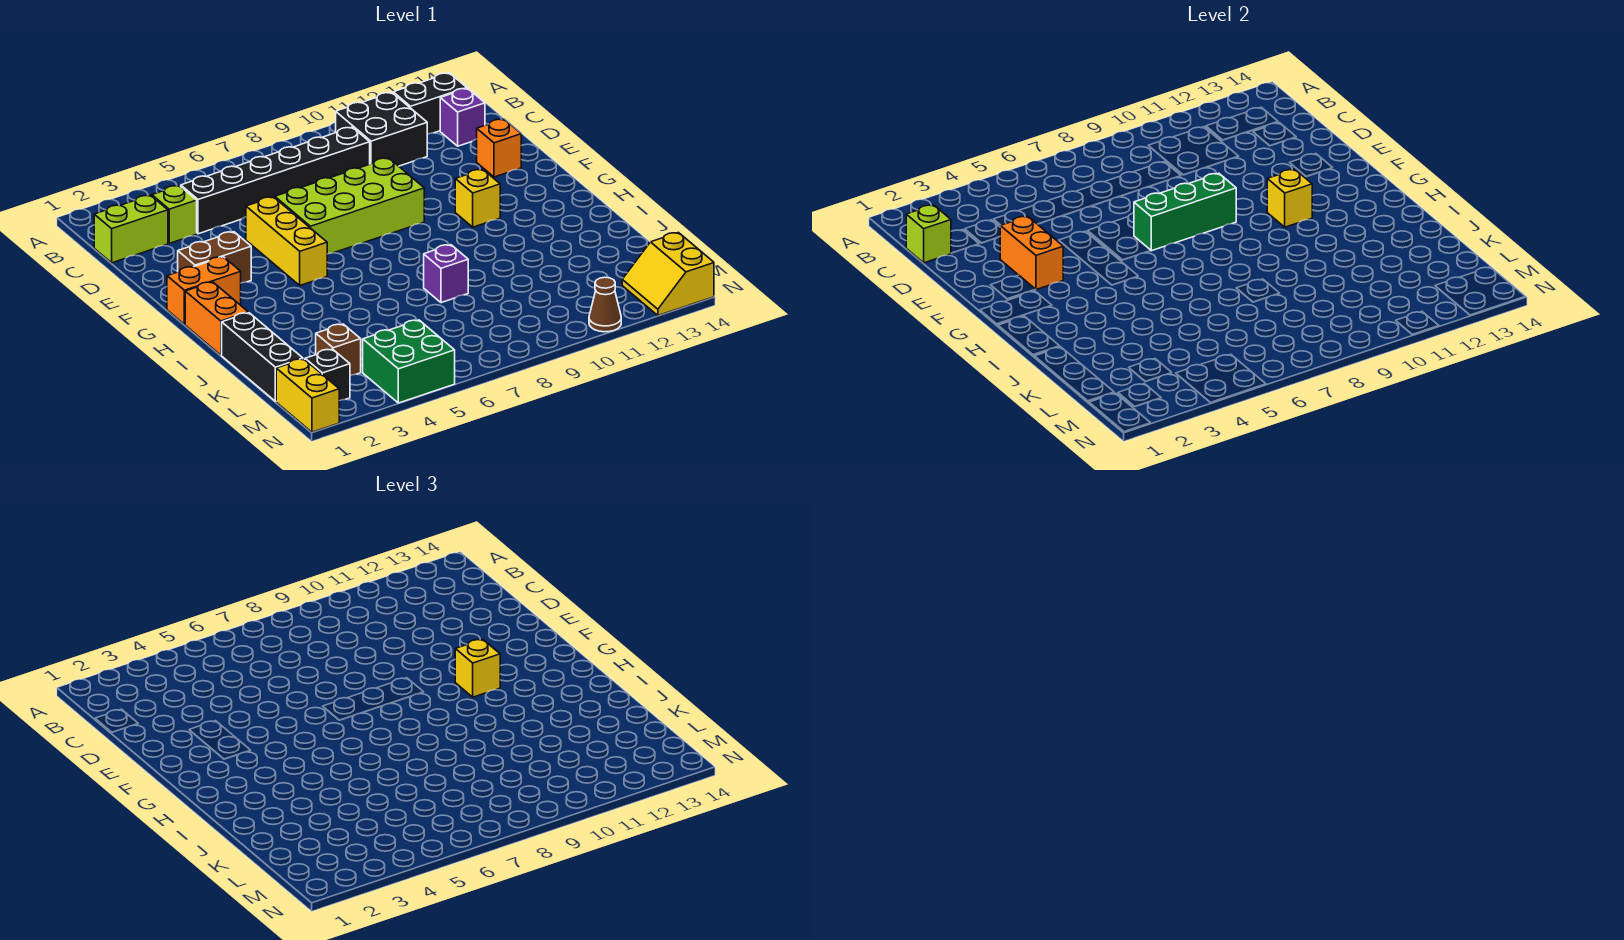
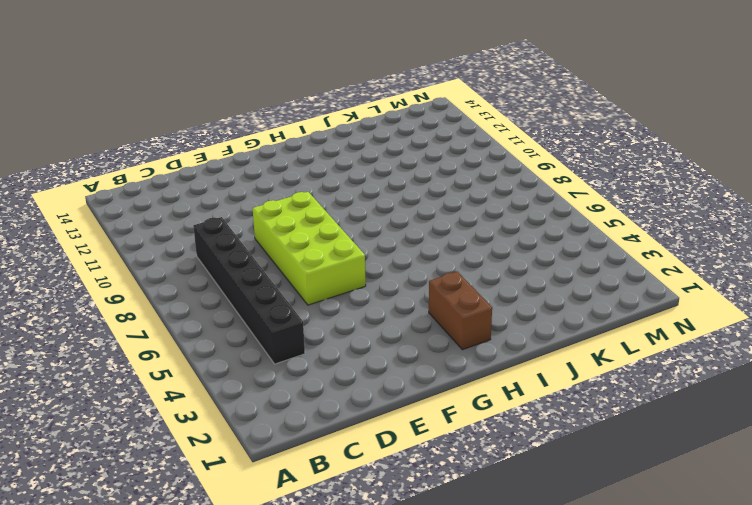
brown 1x2 brick [429,272,492,350] -> brown 1x2 brick moved to [178,232,251,283]
none -> black 2x2 brick [336,92,427,166]
none -> black 1x2 brick [393,73,467,134]
none -> lime 1x2 brick [94,195,168,263]

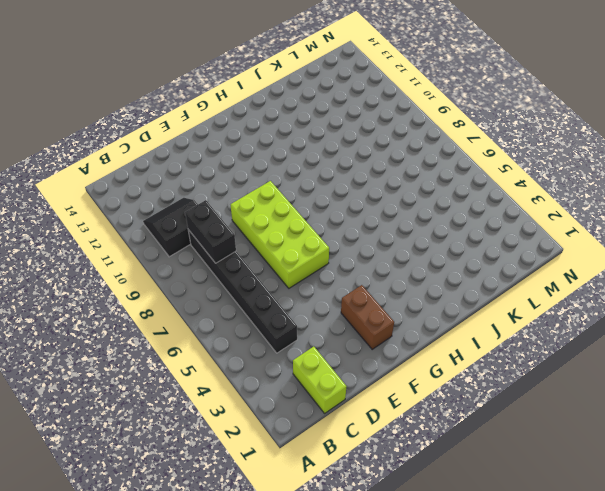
black 2x2 slope [143,198,198,257] -> black 2x2 brick [336,92,427,166]
black 1x2 brick [185,200,236,263] -> black 1x2 brick moved to [393,73,467,134]
none -> lime 1x1 brick [152,186,197,243]
none -> purple 1x1 brick [440,88,485,146]
none -> yellow 1x3 brick [246,197,327,285]

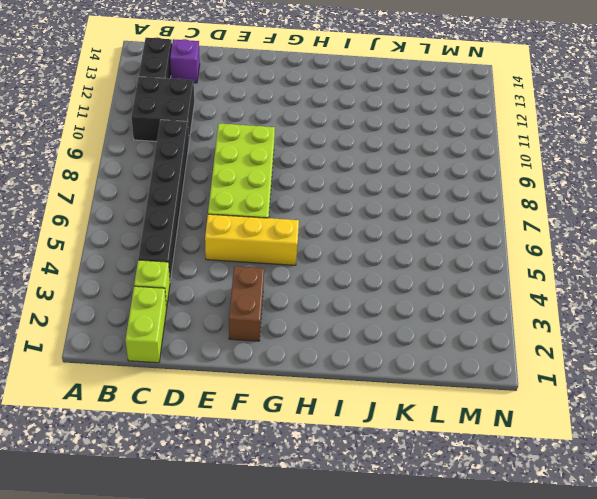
none -> orange 1x1 brick [477,119,521,177]
none -> orange 1x2 brick [167,257,241,324]
none -> yellow 1x1 brick [455,169,500,227]

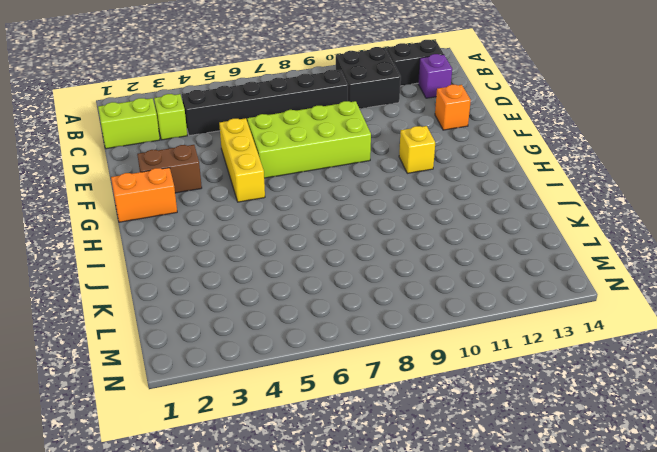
none -> orange 1x2 brick [185,282,248,355]
none -> black 1x3 brick [222,313,303,401]
none -> purple 1x1 brick [424,245,468,303]

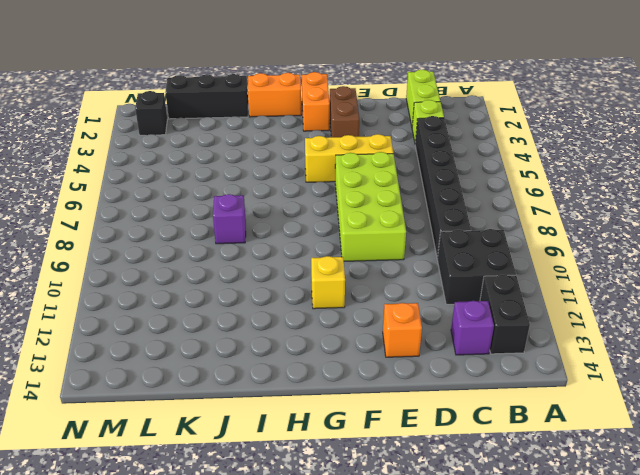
none -> brown 1x1 brick [316,324,361,375]
none -> yellow 1x2 brick [276,359,339,432]
none -> green 2x2 brick [363,320,455,403]

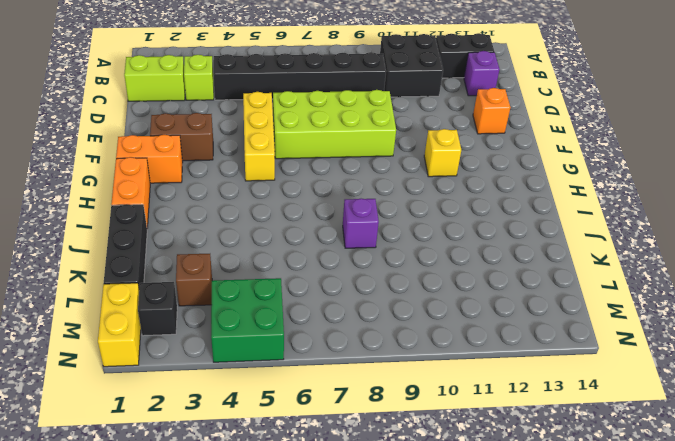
none -> yellow 2x2 slope [622,233,714,316]
none -> brown 1x1 cone [589,277,621,332]
none -> lime 1x1 brick [906,205,951,263]

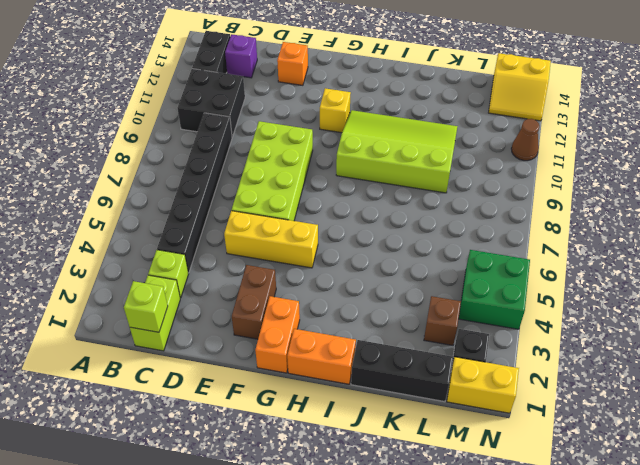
lime 3x4 slope [336,110,457,193] -> none
none -> purple 1x1 brick [424,245,468,303]
none -> orange 1x2 brick [1000,216,1063,290]
none -> green 1x3 brick [1134,173,1236,251]

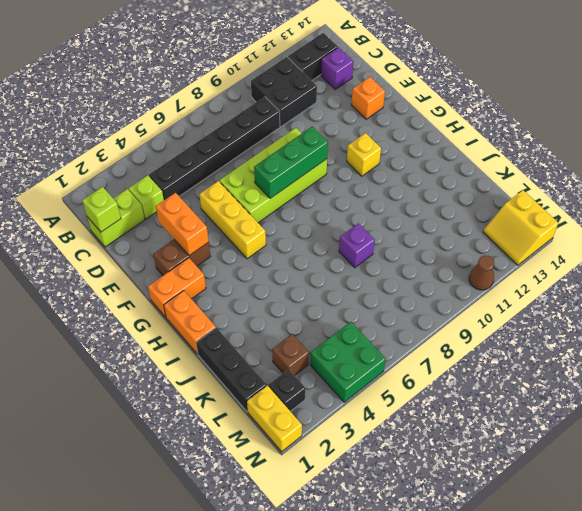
none -> yellow 1x1 brick [1267,169,1312,227]
none -> yellow 1x1 brick [455,639,500,697]

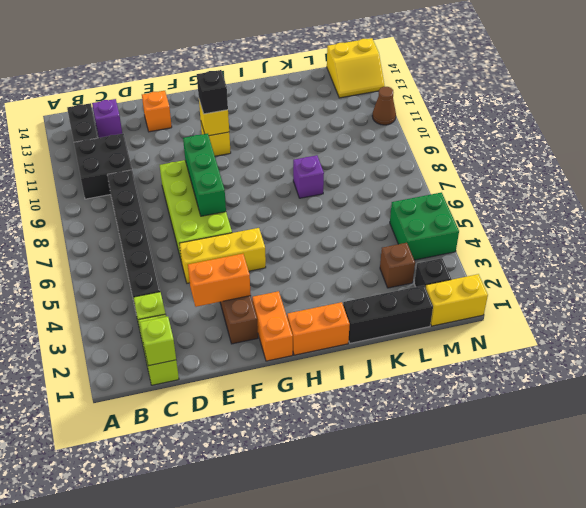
black 1x1 brick [197,70,228,114] -> yellow 1x1 brick [455,639,500,697]

